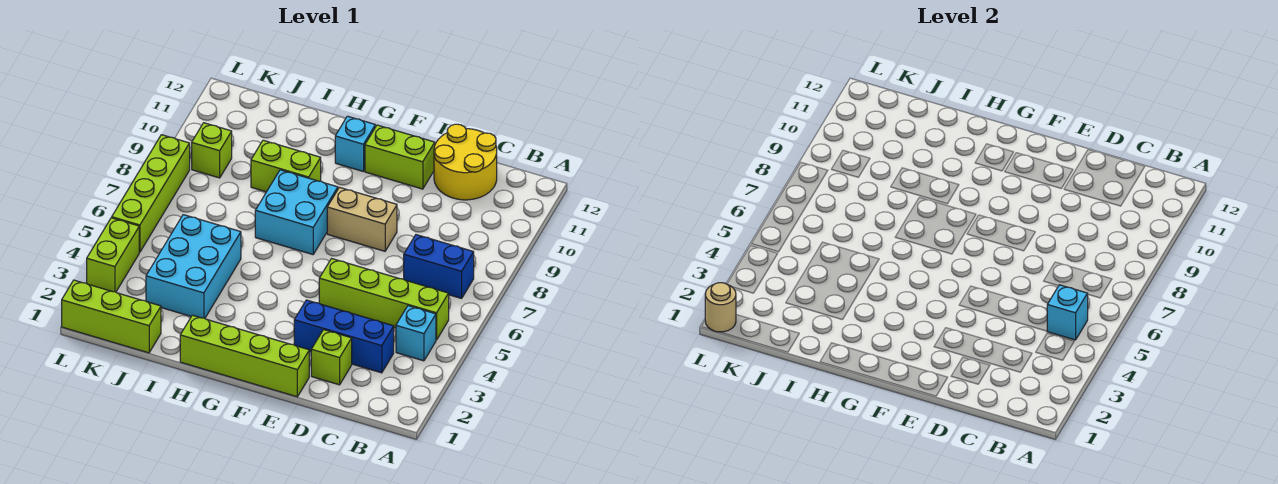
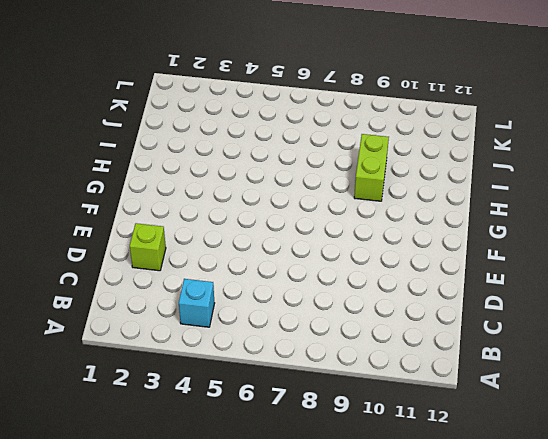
none -> lime 1x4 brick [319,259,449,340]
none -> blue 1x2 brick [404,235,474,298]
none -> blue 1x3 brick [294,300,394,373]

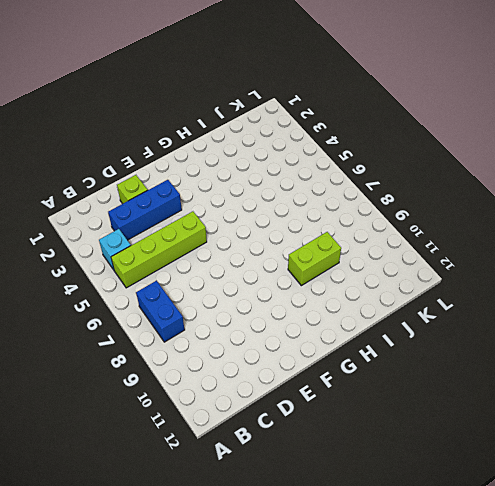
blue 1x2 brick [136,280,185,342] -> blue 1x2 brick turned to [404,235,474,298]
none -> yellow 2x2 round brick [434,124,497,200]
none -> lime 1x4 brick [180,315,309,397]
none -> tan 1x2 brick [327,187,397,251]

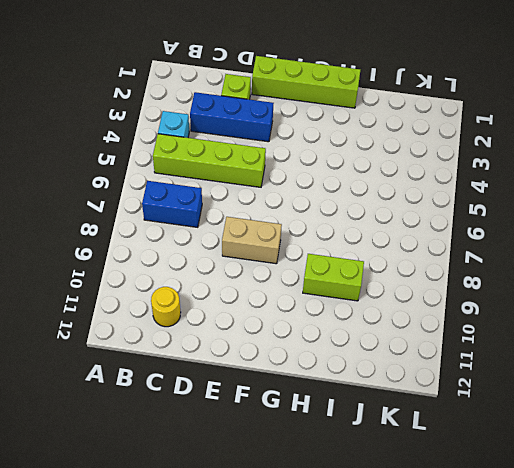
yellow 1x1 round brick [151,287,181,327] -> yellow 2x2 round brick [434,124,497,200]
none -> lime 1x2 brick [365,125,435,189]
none -> cyan 2x2 brick [255,170,338,254]
none -> cyan 1x1 brick [335,116,375,171]

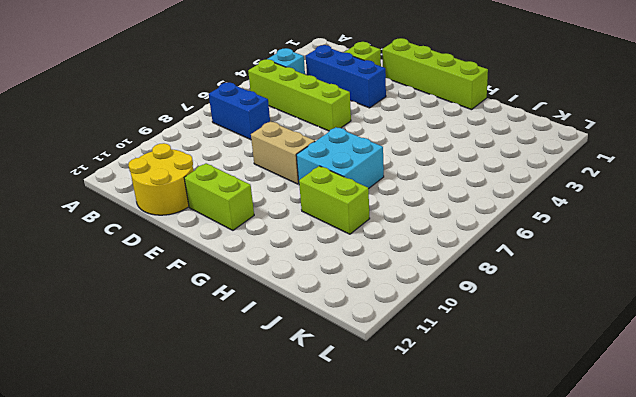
none -> cyan 1x1 brick [335,116,375,171]
none -> cyan 2x3 brick [146,215,241,318]
none -> lime 1x3 brick [62,280,161,353]

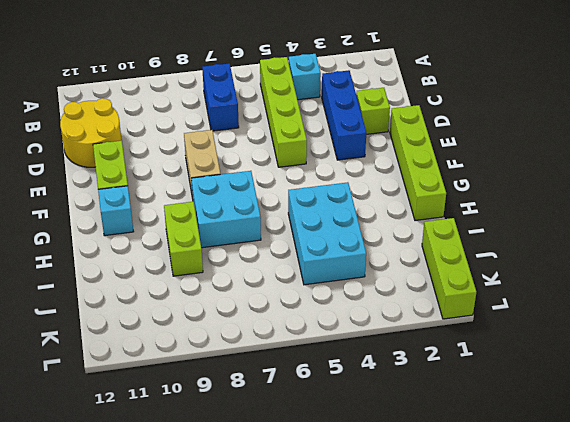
cyan 2x3 brick [288,182,366,285] -> cyan 2x3 brick turned to [146,215,241,318]
none -> lime 1x1 brick [192,123,232,178]
none -> lime 1x2 brick [87,218,139,292]
none -> lime 1x4 brick [112,135,190,252]

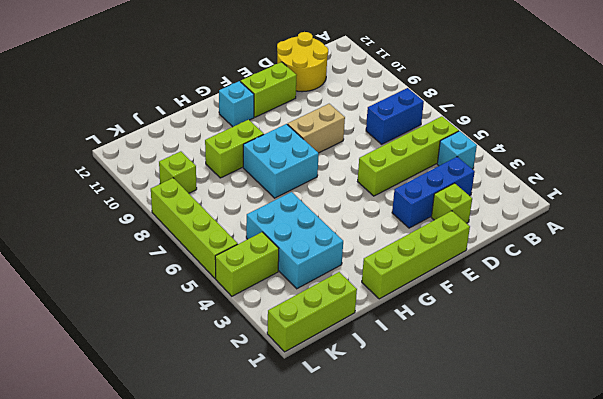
lime 1x2 brick [215,232,279,296] -> lime 1x2 brick turned to [87,218,139,292]
none -> cyan 1x1 brick [1047,285,1088,340]
none -> tan 1x1 round brick [705,283,736,332]

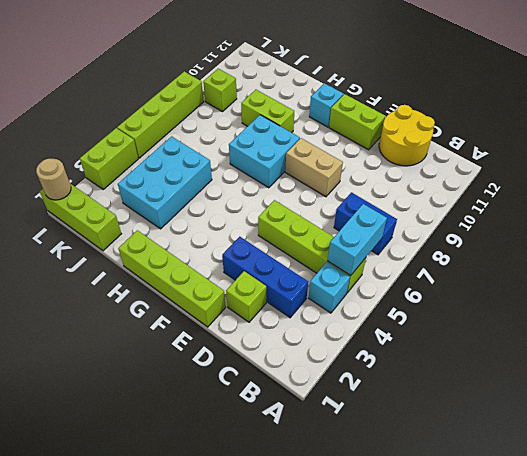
cyan 1x2 brick [328,204,387,276] -> cyan 1x1 brick [1047,285,1088,340]

